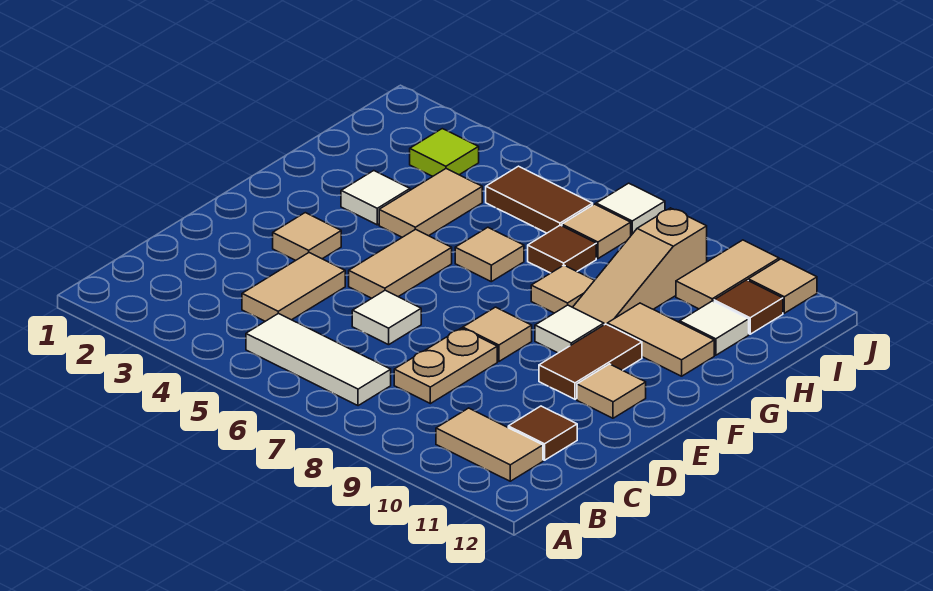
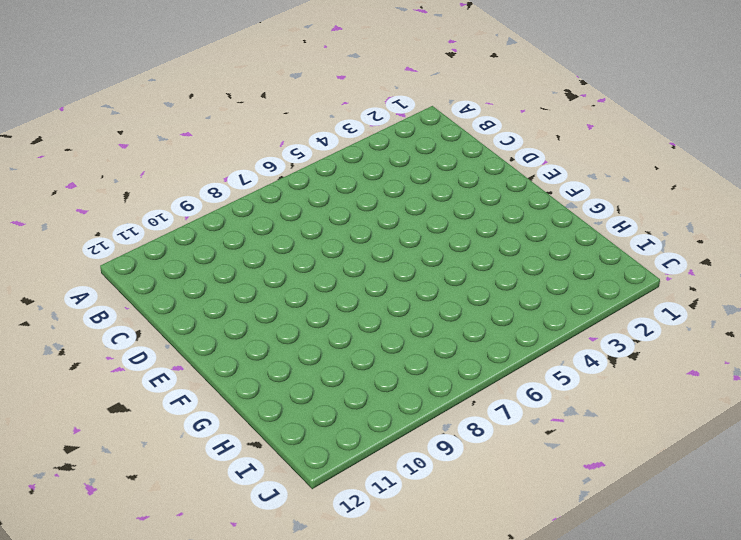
none -> white 1x3 tile [246,313,391,406]
none -> tan 1x2 tile [436,408,543,481]
none -> tan 1x2 tile [242,253,345,321]

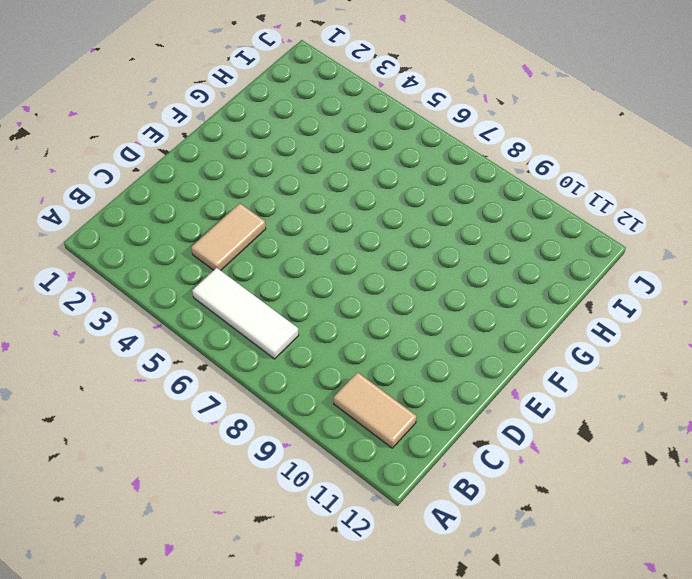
none -> tan 1x2 plate [394,328,497,404]
none -> brown 1x1 tile [508,406,577,460]
none -> white 1x1 tile [352,290,421,345]

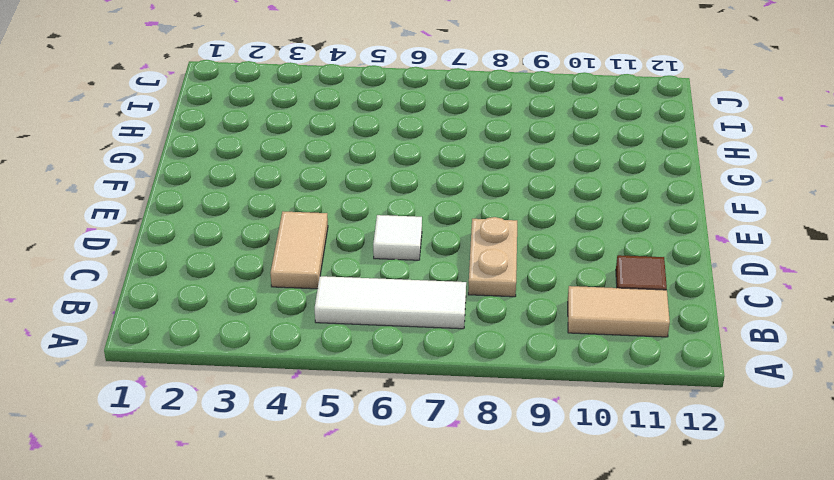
none -> tan 1x1 tile [273,213,341,260]
none -> tan 1x2 tile [349,229,452,298]
none -> tan 1x1 tile [463,307,532,361]

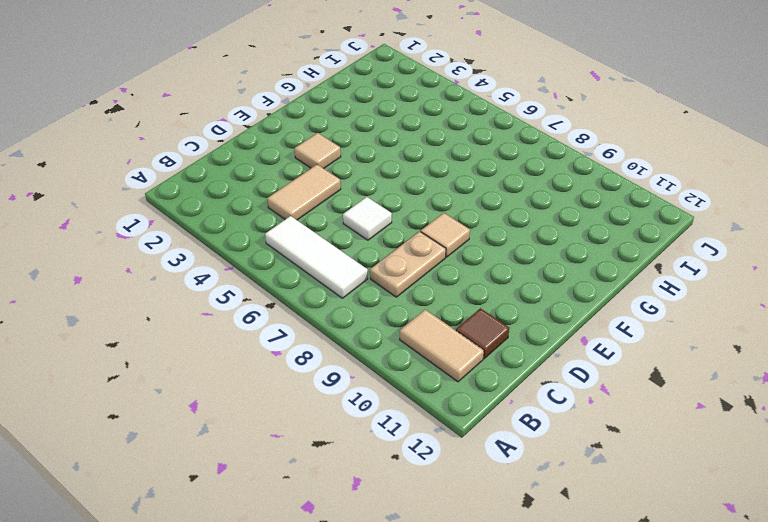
none -> tan 1x2 tile [349,229,452,298]
none -> brown 1x2 tile [539,324,642,399]
none -> tan 1x1 tile [577,364,646,418]

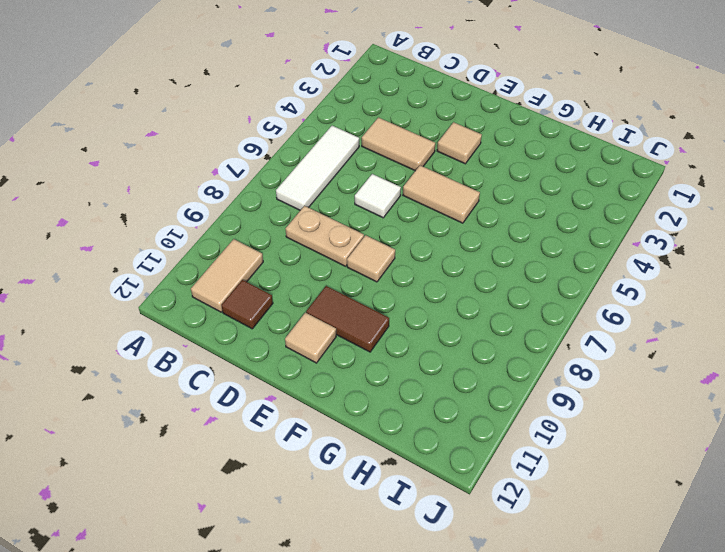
none -> white 1x1 tile [535,305,604,353]
none -> white 1x1 tile [341,171,410,225]
none -> tan 1x2 tile [379,169,482,237]

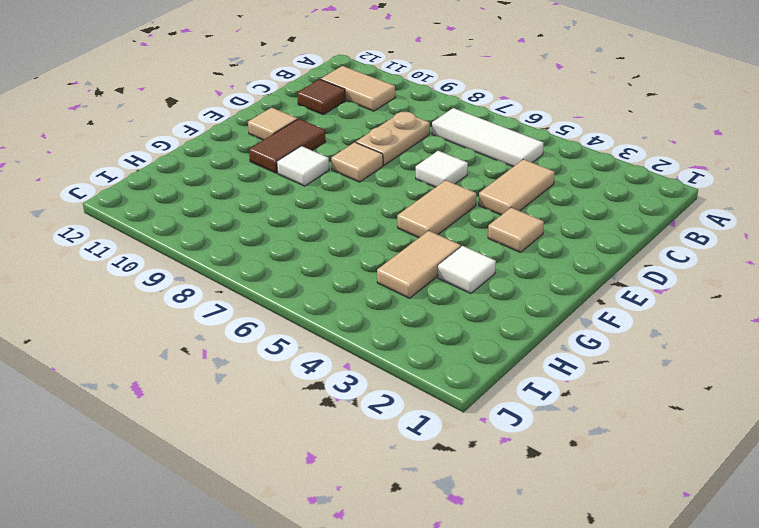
none -> tan 1x1 tile [455,227,524,282]
none -> tan 1x1 tile [531,265,594,313]
none -> tan 1x3 slope [573,208,707,325]

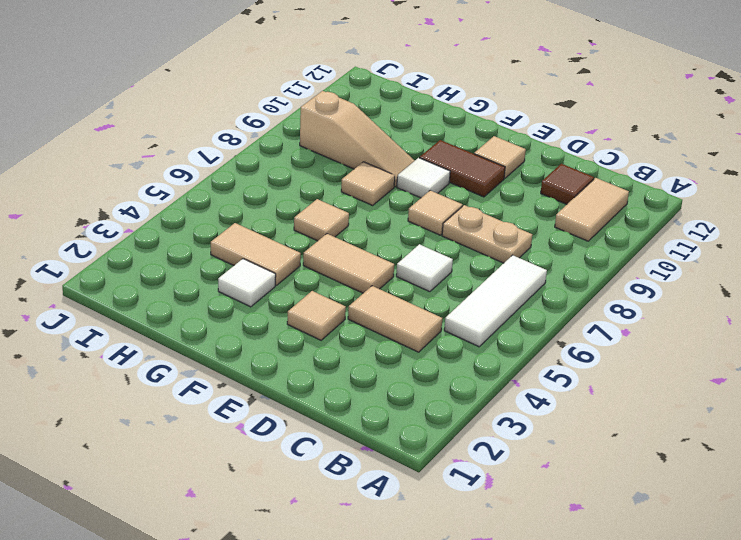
none -> tan 1x2 tile [607,303,714,376]
none -> brown 1x1 tile [528,225,596,273]
none -> white 1x1 tile [680,301,749,355]

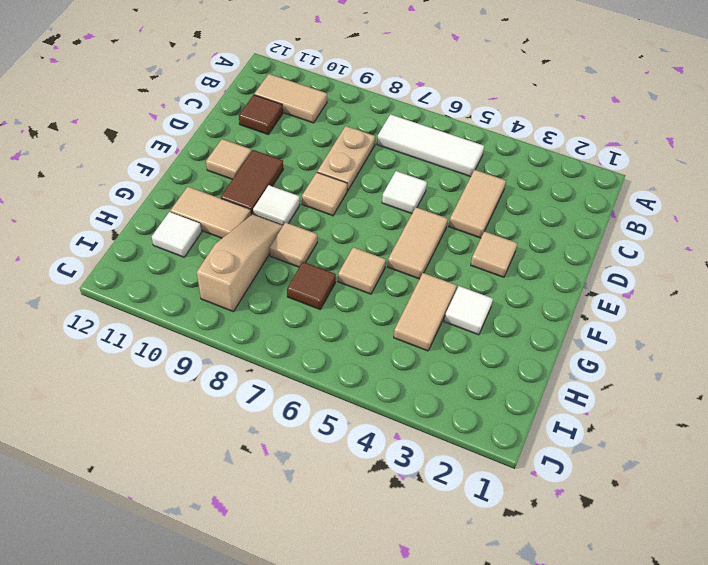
none -> lime 1x1 tile [410,129,479,176]
none -> brown 1x2 tile [486,166,593,233]
none -> tan 1x1 tile [562,204,631,258]

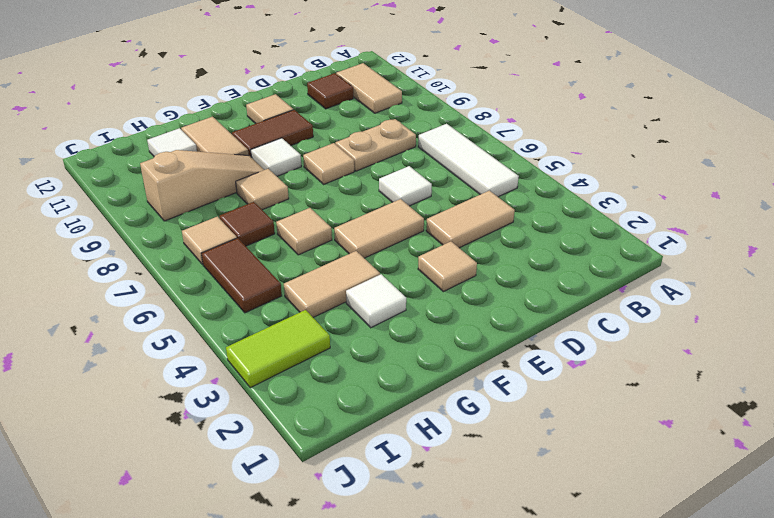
lime 1x2 tile [226,310,330,388] -> lime 1x1 tile [410,129,479,176]
none -> tan 1x2 tile [676,240,779,309]
none -> brown 1x1 tile [714,280,783,334]
none -> white 1x1 tile [596,183,665,235]

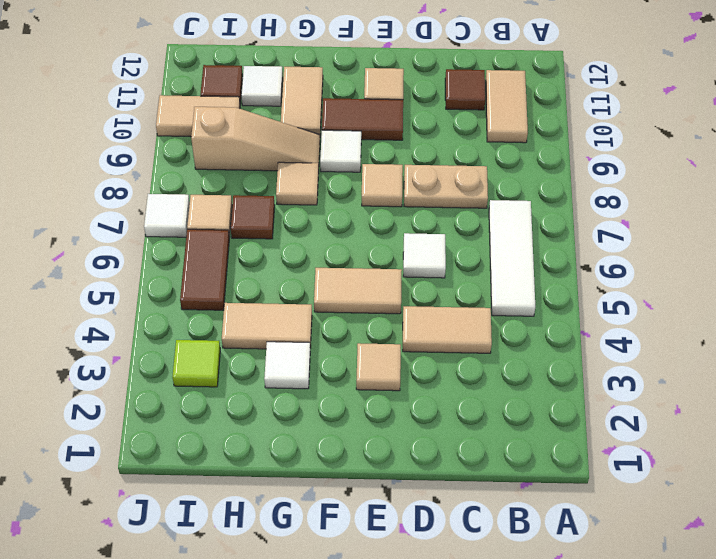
none -> tan 1x1 tile [455,227,524,282]
none -> tan 1x1 tile [748,259,817,313]

